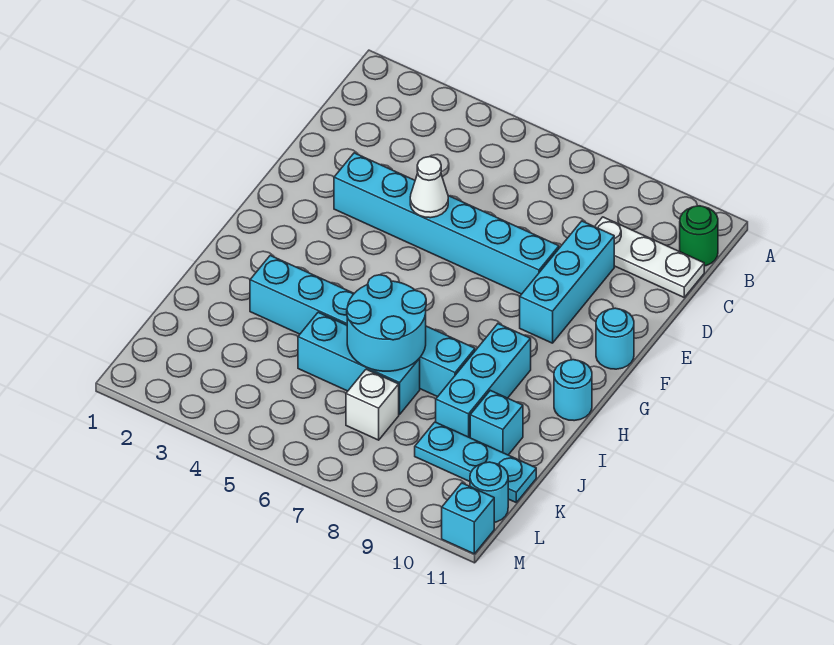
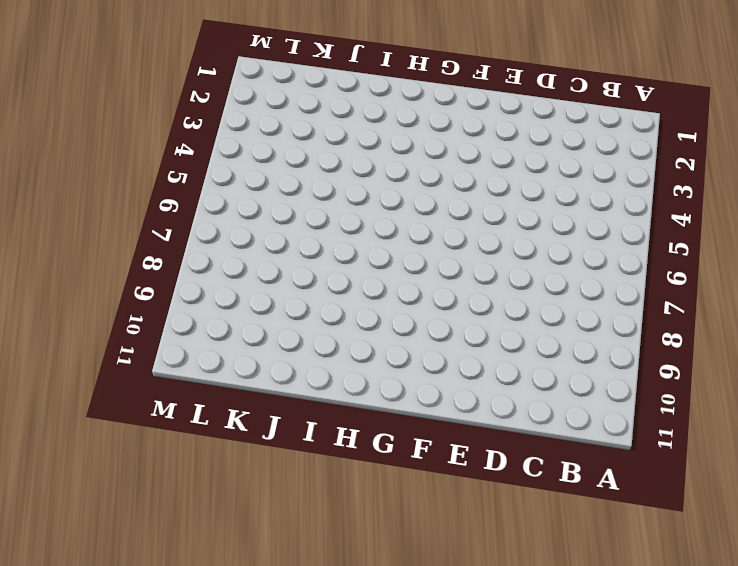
none -> green 1x1 round brick [680,206,718,266]
none -> white 1x3 plate [595,217,704,297]
none -> cyan 1x3 brick [520,221,614,343]

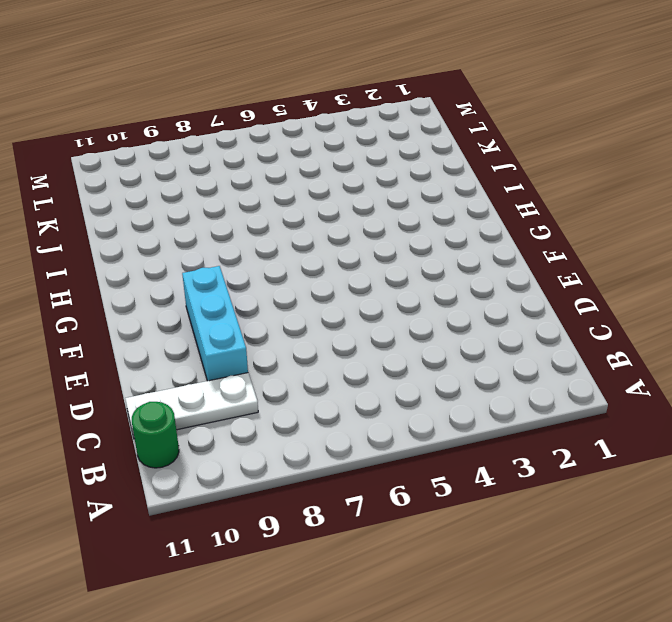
none -> cyan 1x6 brick [334,153,559,294]
none -> cyan 1x1 round brick [596,308,634,369]
none -> cyan 1x3 brick [436,324,531,438]

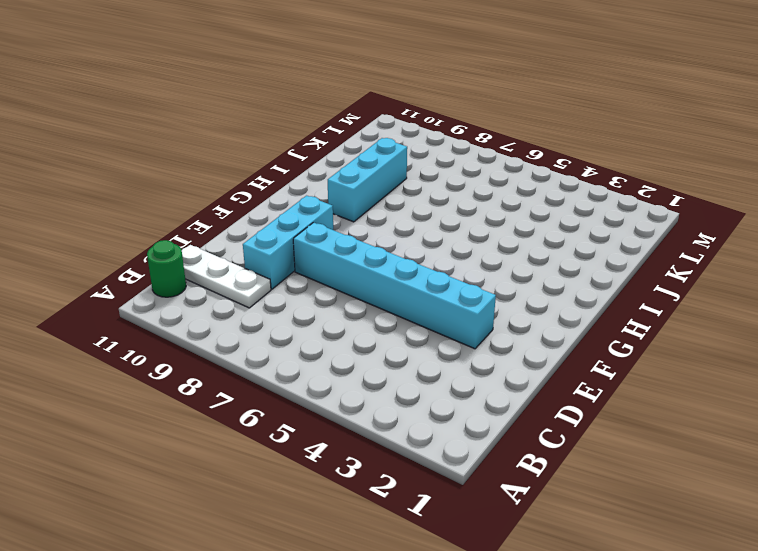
none -> cyan 1x1 round brick [596,308,634,369]
none -> cyan 1x1 round brick [554,360,592,421]
none -> cyan 1x6 brick [250,256,475,397]

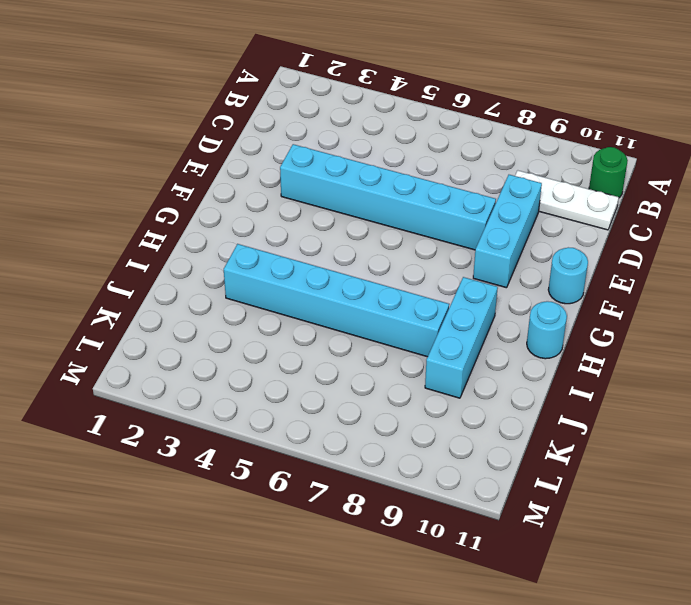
none -> cyan 1x3 brick [298,312,420,414]
none -> cyan 1x1 brick [470,390,523,455]
none -> white 1x1 brick [346,369,399,440]

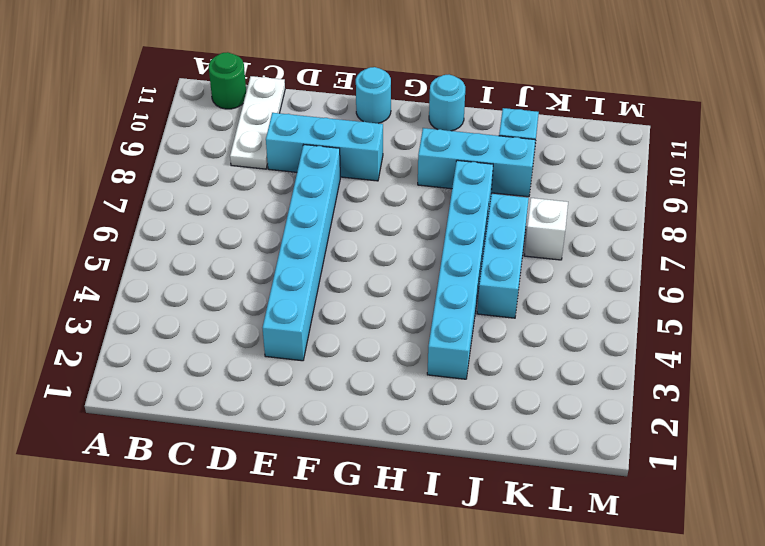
none -> cyan 1x3 plate [415,422,536,502]
none -> cyan 1x1 round brick [470,462,508,522]
none -> cyan 1x1 brick [442,483,494,554]

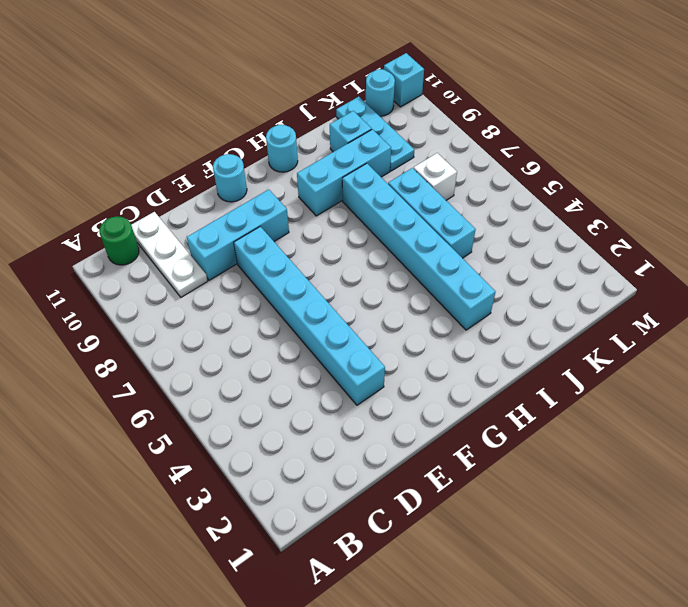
none -> white 1x1 cone [410,157,448,218]
none -> cyan 2x2 round brick [347,275,426,371]

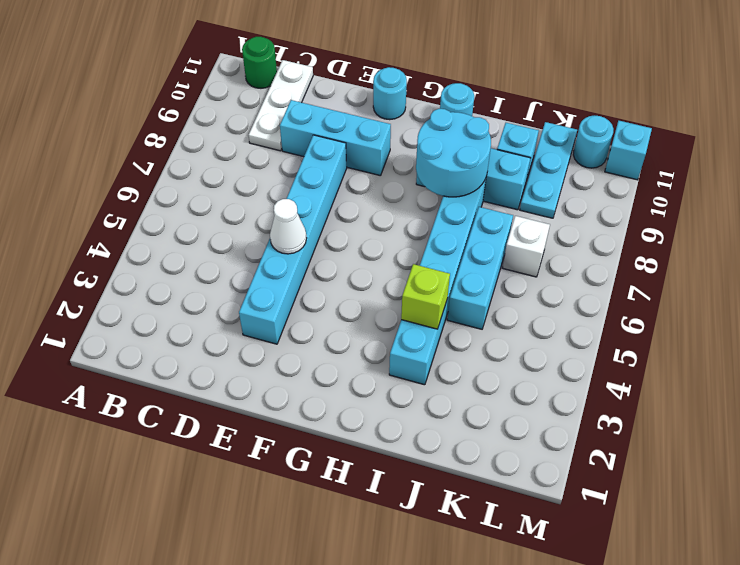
cyan 2x2 round brick [416,109,491,197] -> cyan 2x2 round brick moved to [347,275,426,371]
lime 1x1 brick [401,264,450,329] -> none

